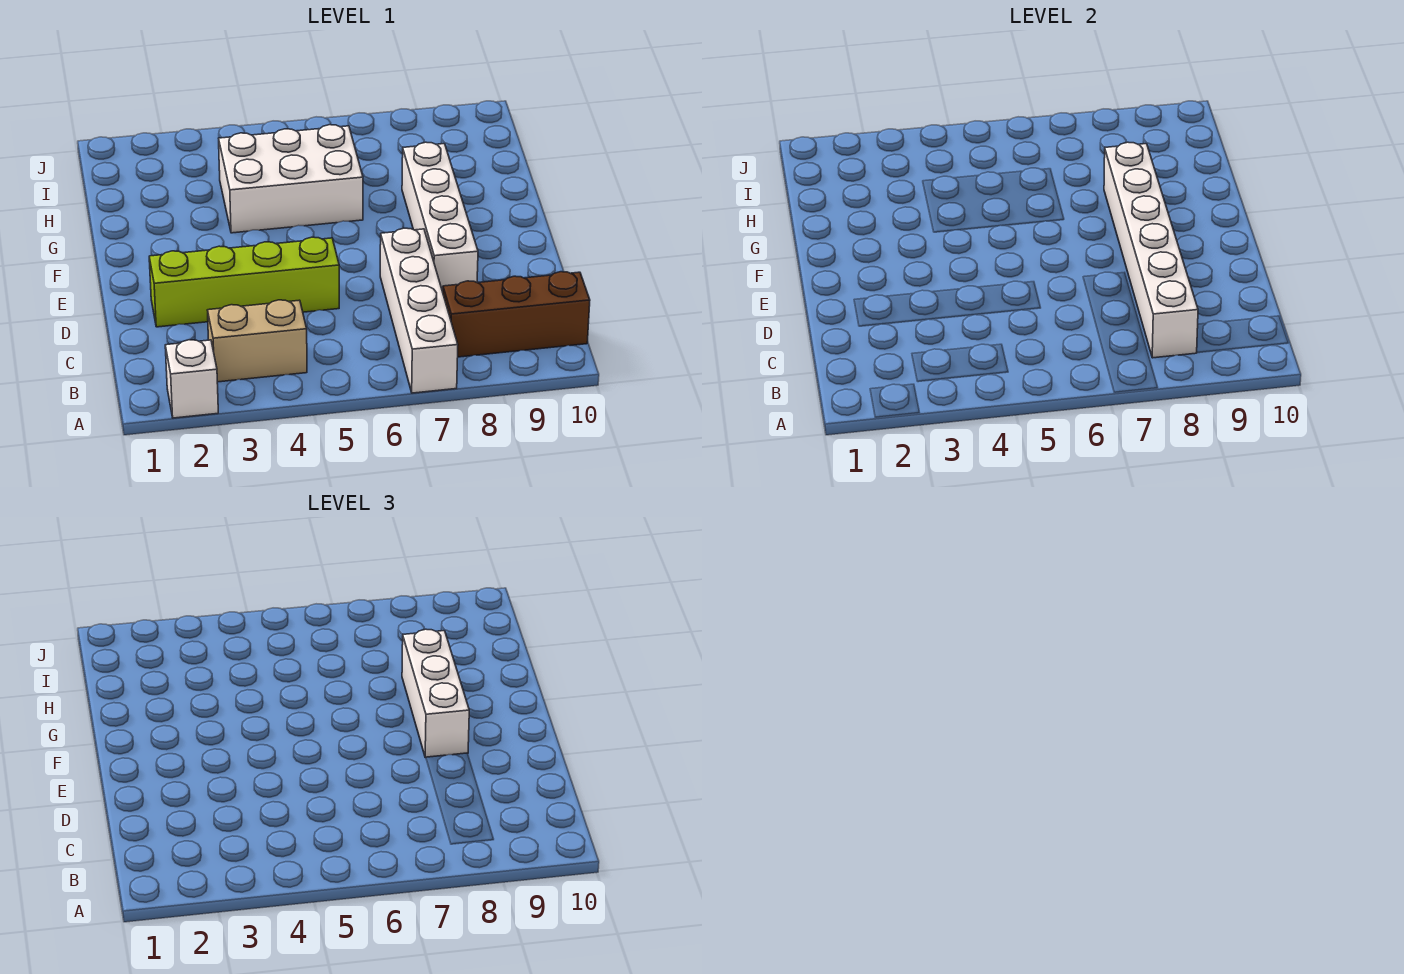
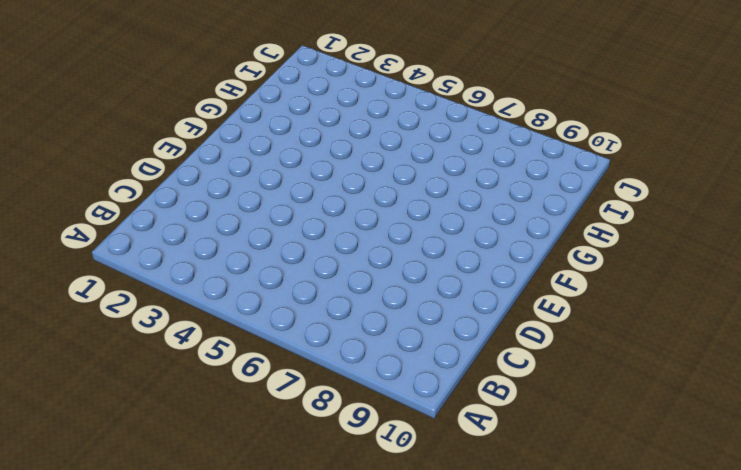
none -> white 1x1 brick [165,340,218,418]
none -> white 1x4 brick [380,228,458,393]

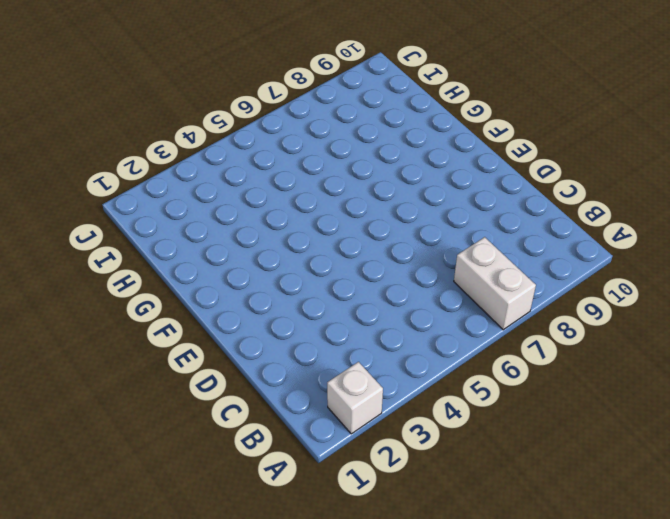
white 1x2 brick [454,237,536,330] -> white 1x4 brick [380,228,458,393]
none -> tan 1x2 brick [208,300,307,382]
none -> brown 1x3 brick [443,272,590,357]

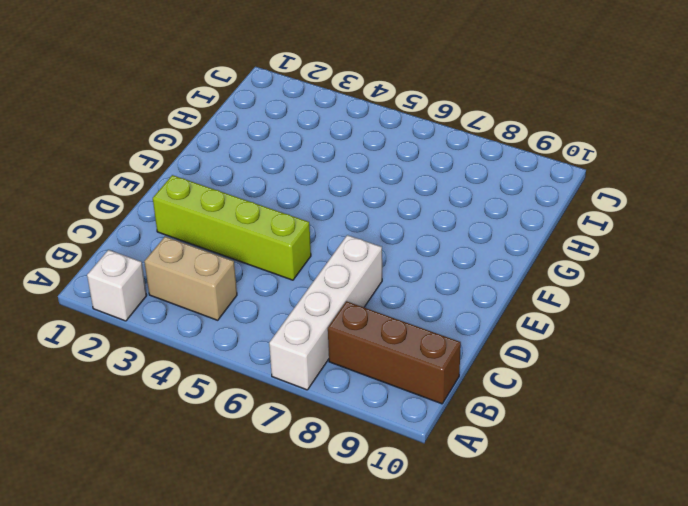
none -> white 1x4 brick [402,142,478,292]
none -> white 2x3 brick [219,125,363,233]

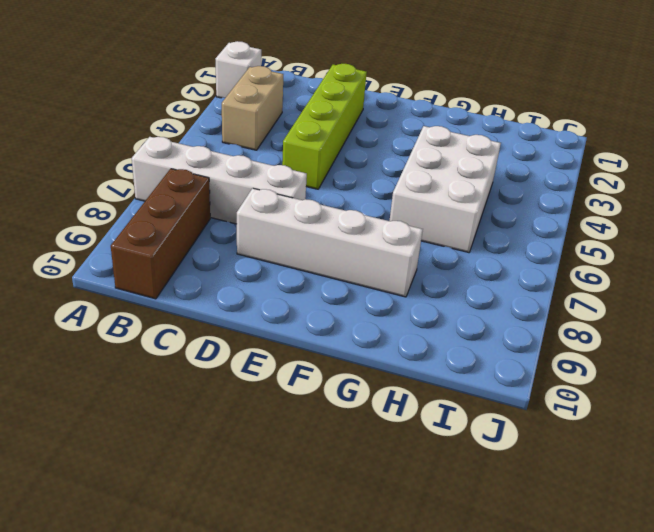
none -> white 1x6 brick [1104,142,1198,358]
none -> white 1x3 brick [402,629,469,758]

